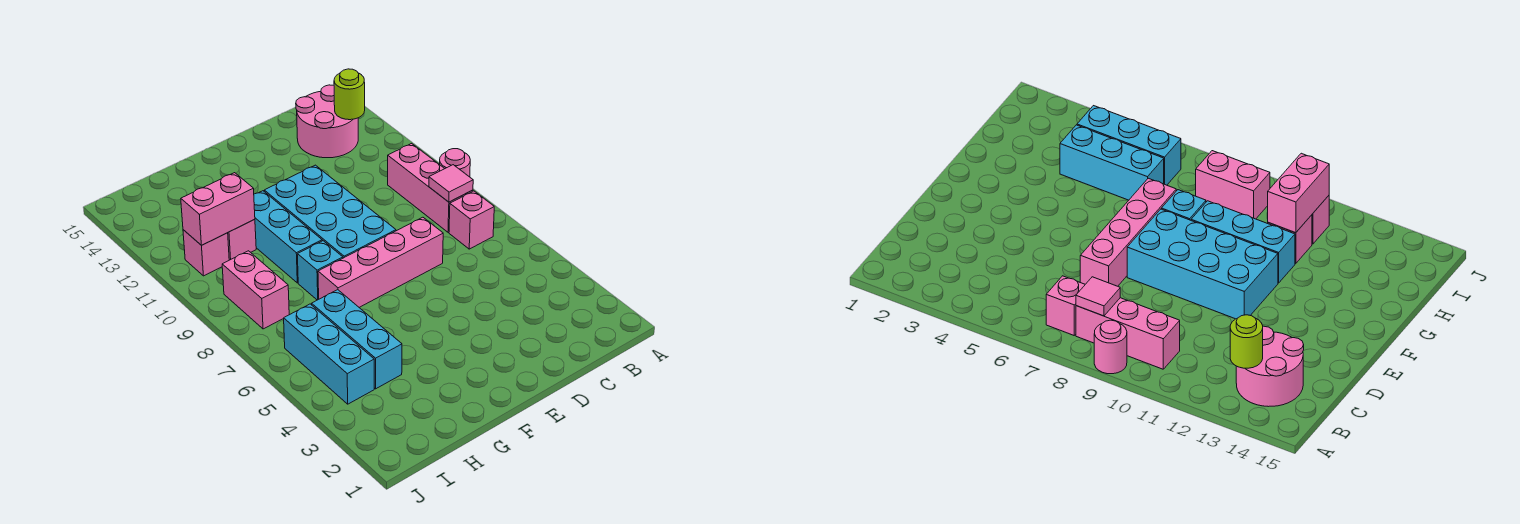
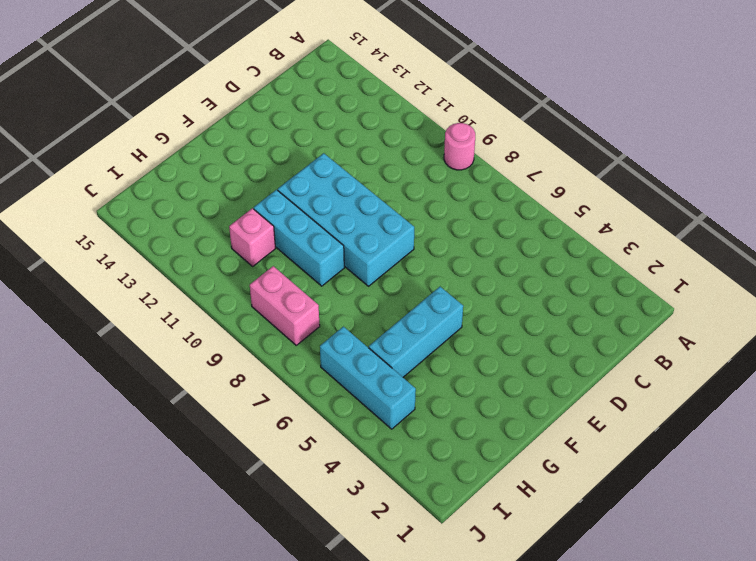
cyan 1x3 brick [369,287,463,377] -> cyan 1x3 brick turned to [312,290,402,389]
none -> pink 1x1 brick [449,191,494,249]
none -> pink 1x3 brick [388,144,473,232]
none -> pink 2x2 round brick [296,85,358,158]

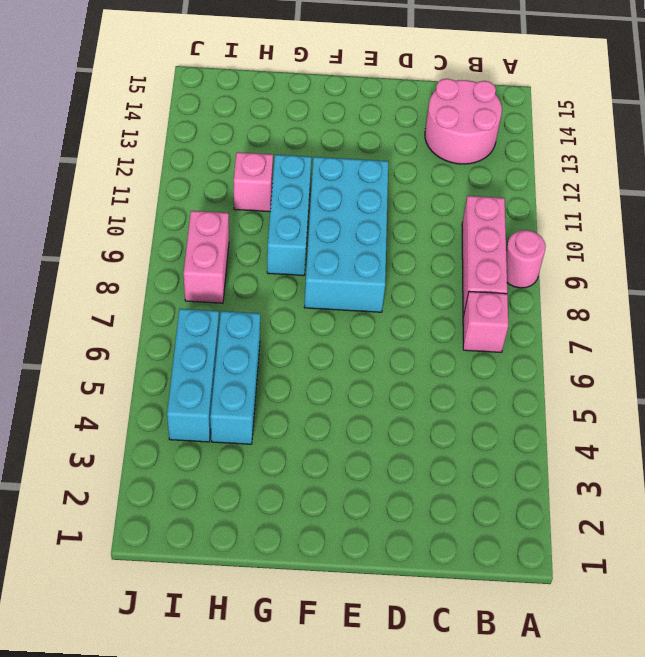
none -> pink 1x4 brick [318,217,443,307]
none -> cyan 1x1 brick [297,241,343,300]
none -> pink 1x1 brick [183,230,229,276]

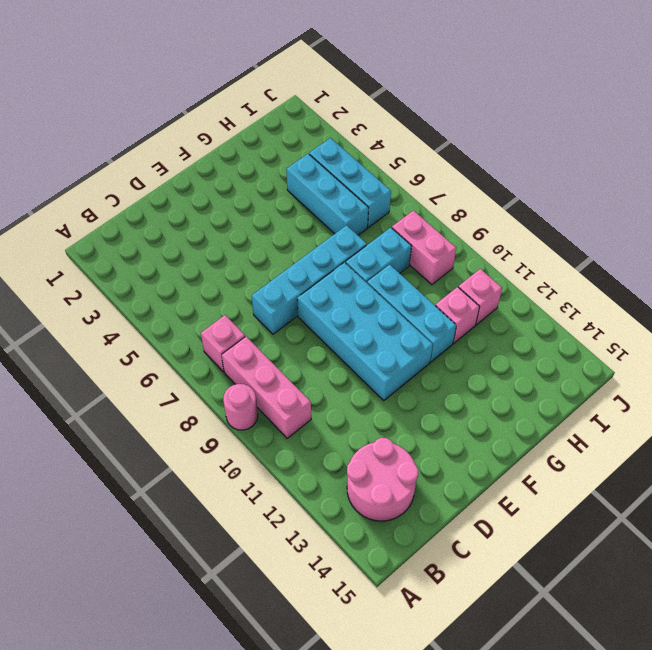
cyan 1x4 brick [252,225,367,334] -> pink 1x4 brick [318,217,443,307]
cyan 1x2 brick [346,228,412,283] -> cyan 1x1 brick [297,241,343,300]
none -> pink 1x1 tile [429,165,473,202]
none -> lime 1x1 round brick [334,69,365,120]
none -> pink 1x2 brick [181,173,255,245]

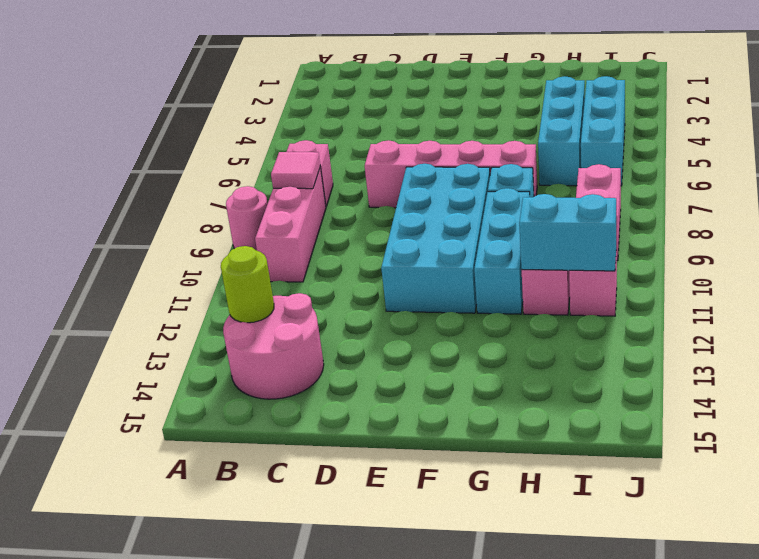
cyan 1x2 brick [519,194,616,271] -> pink 1x2 brick [181,173,255,245]

